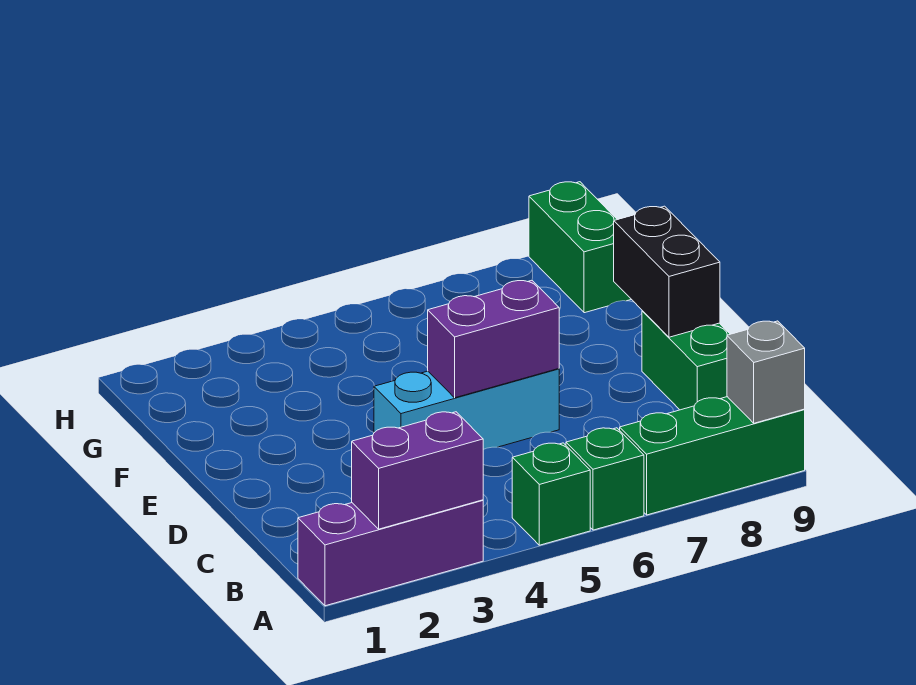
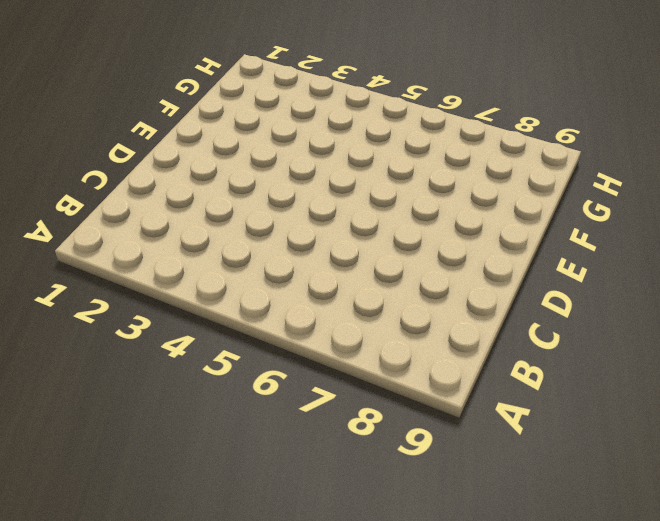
none -> purple 1x3 brick [298,500,483,606]
none -> green 1x1 brick [512,443,590,545]

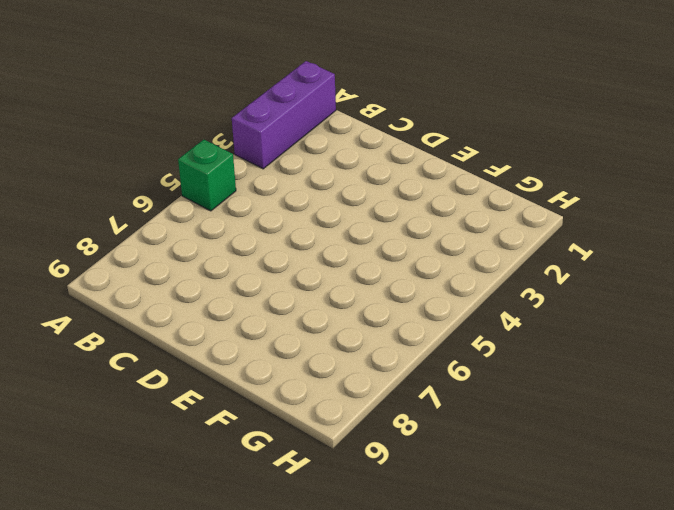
none -> green 1x1 brick [566,428,644,530]
none -> green 1x3 brick [620,397,805,515]

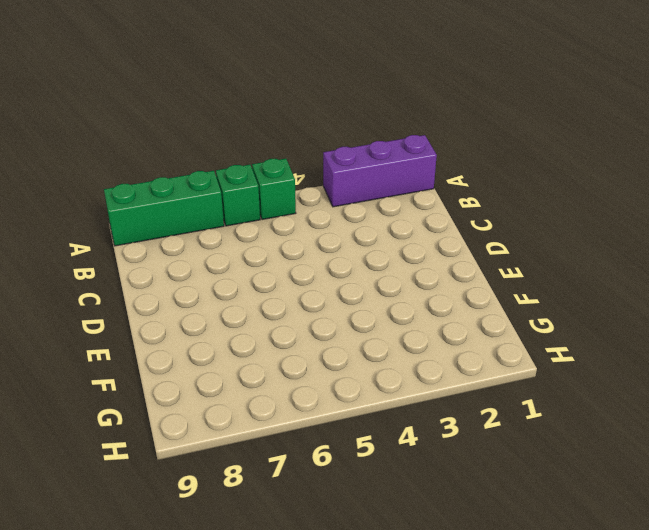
none -> green 1x2 brick [642,311,730,410]
none -> cyan 1x3 brick [374,369,559,450]

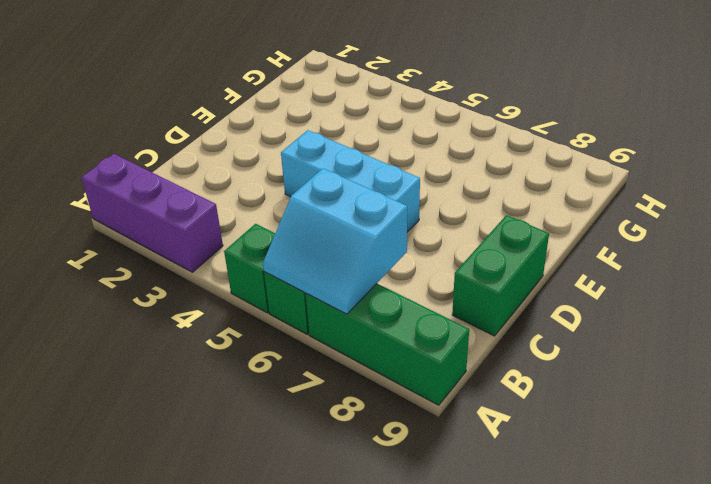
cyan 2x2 slope [263,168,407,314] -> none
none -> green 1x2 brick [529,182,631,313]
none -> purple 1x2 brick [352,412,483,529]

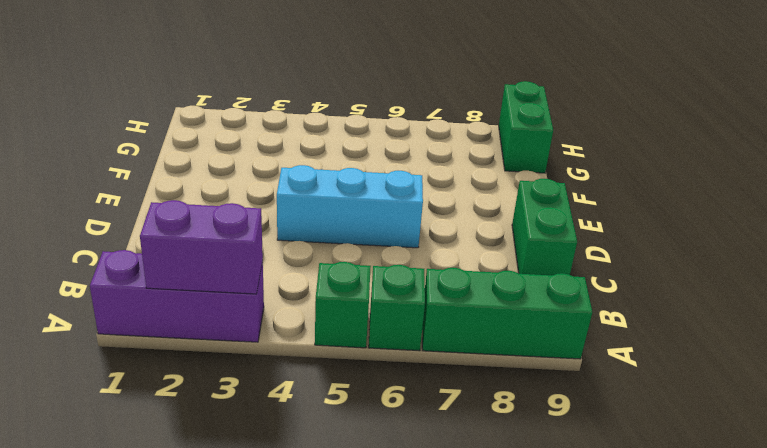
none -> grey 1x1 brick [727,321,805,423]
none -> purple 1x2 brick [428,281,559,398]

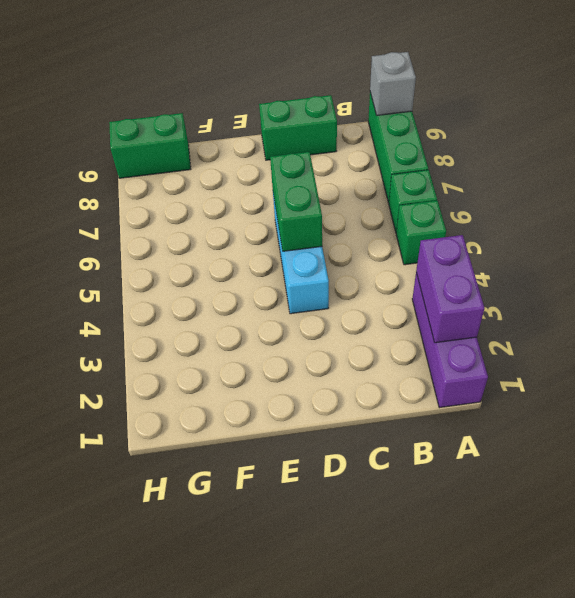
green 1x2 brick [270,152,322,251] -> purple 1x2 brick [428,281,559,398]
none -> black 1x2 brick [614,206,720,337]

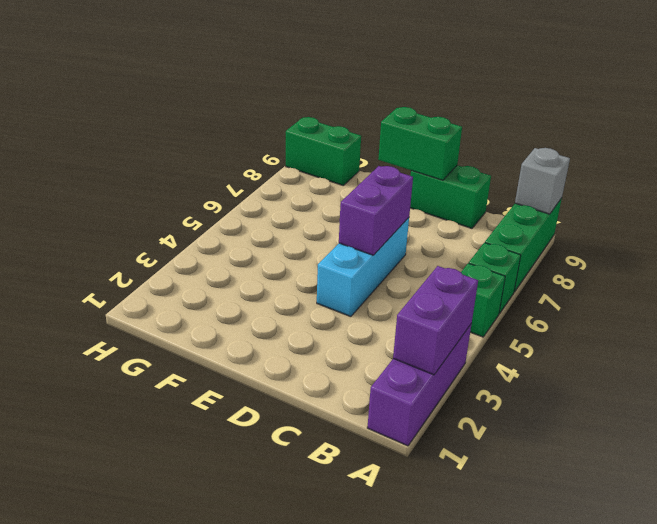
green 1x2 brick [378,107,462,180] -> black 1x2 brick [614,206,720,337]

